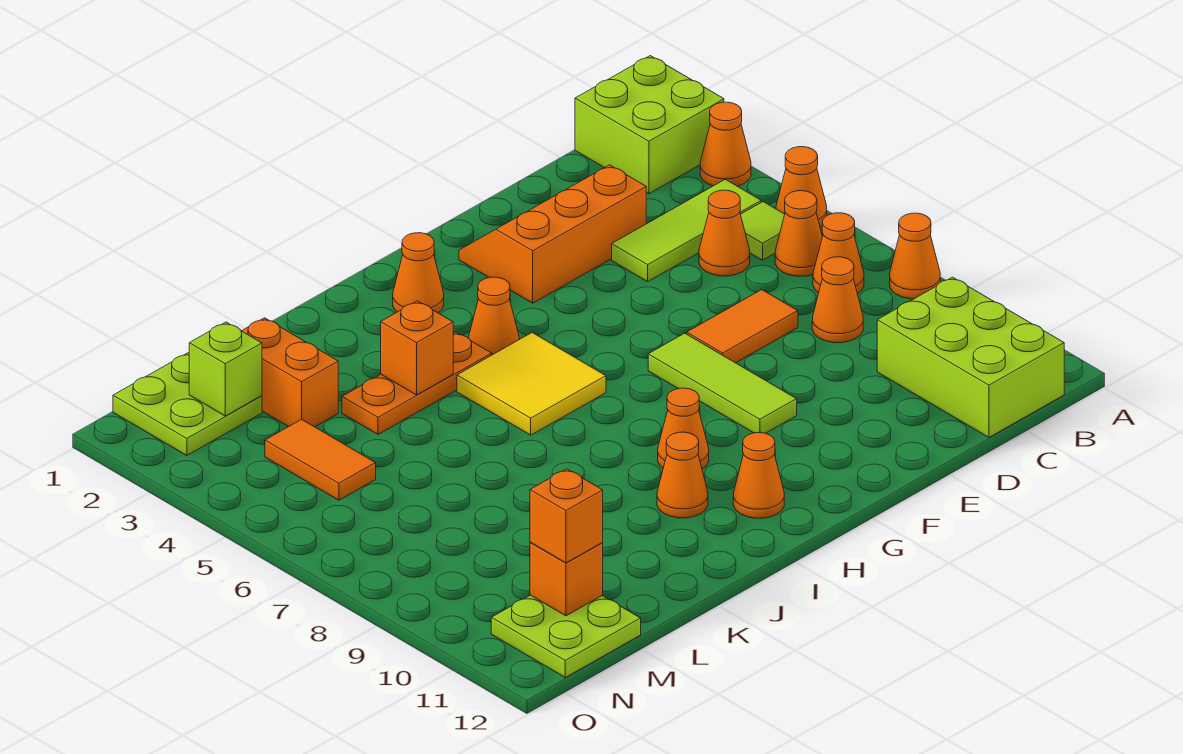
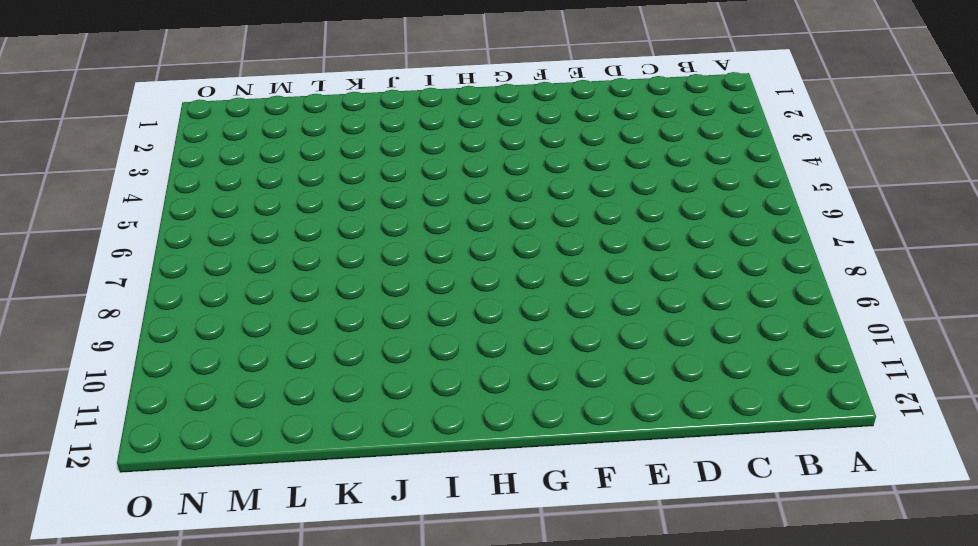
none -> lime 2x2 brick [575,56,724,194]
none -> orange 1x1 cone [700,102,751,186]
none -> orange 1x1 cone [776,147,827,227]

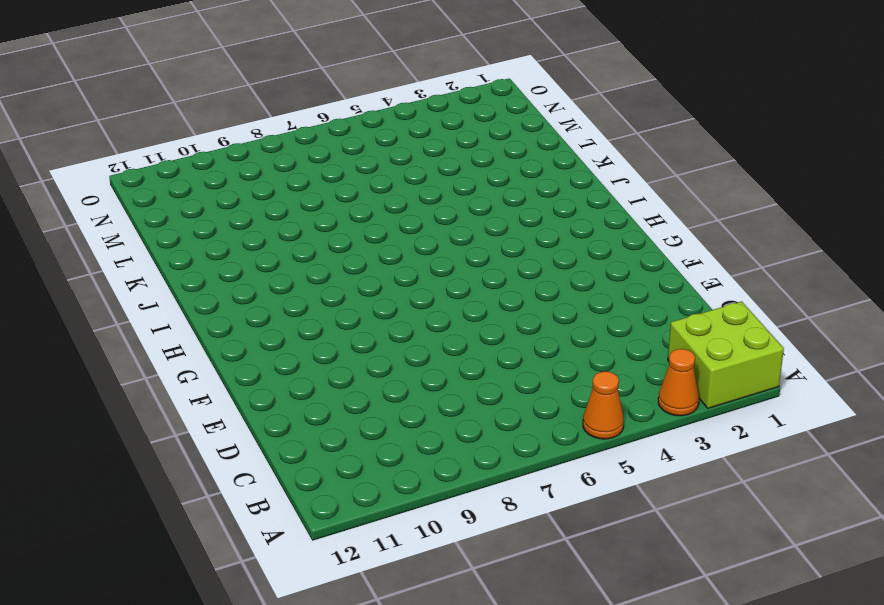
none -> orange 1x1 cone [890,213,940,299]
none -> lime 1x3 tile [612,179,761,282]
none -> lime 1x1 tile [741,202,785,260]

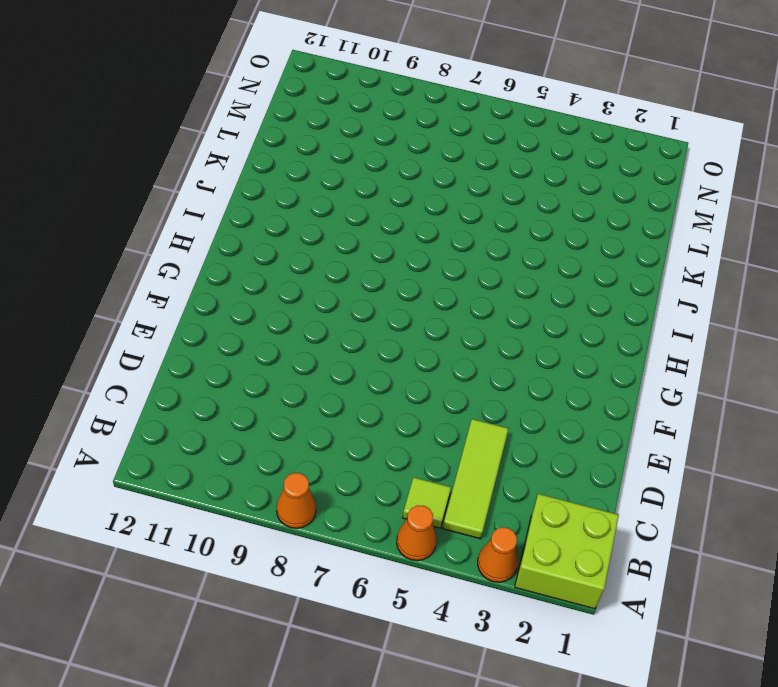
none -> orange 1x1 cone [775,191,822,276]
none -> orange 1x1 cone [813,213,864,294]
none -> lime 2x3 brick [877,277,1064,437]

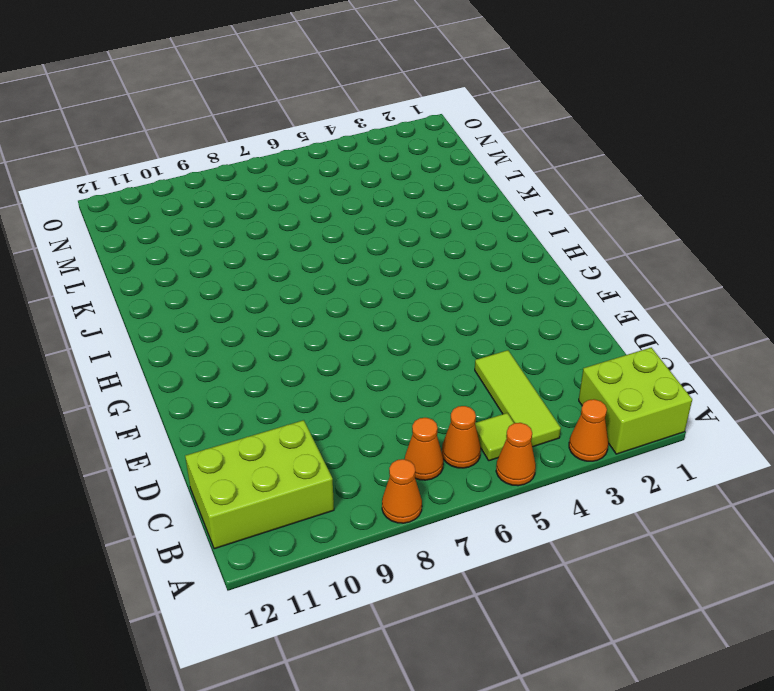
none -> orange 1x1 cone [699,190,750,276]
none -> orange 1x1 cone [812,257,863,343]
none -> orange 2x3 slope [459,165,646,303]

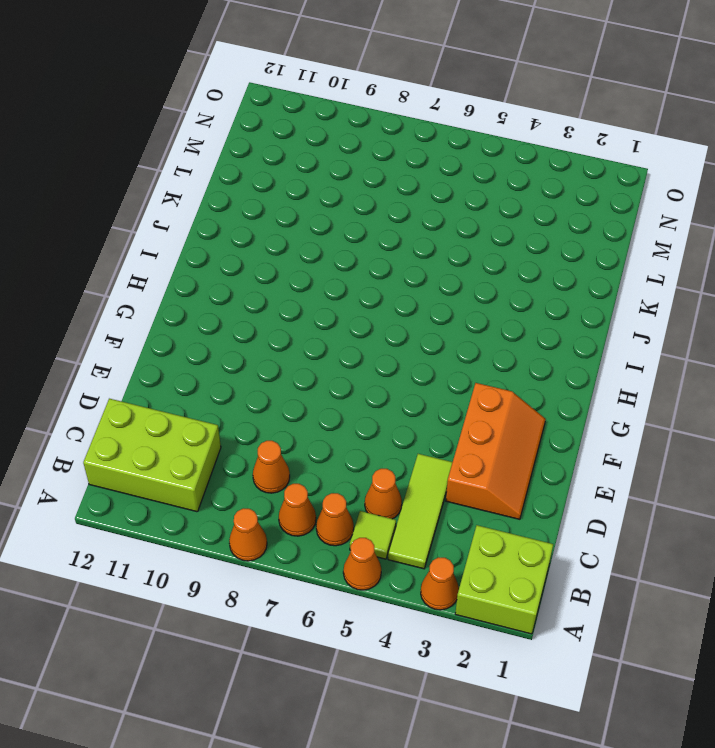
none -> orange 1x2 tile [687,290,798,363]
none -> lime 1x3 tile [648,333,797,433]
none -> orange 1x1 cone [393,233,444,313]

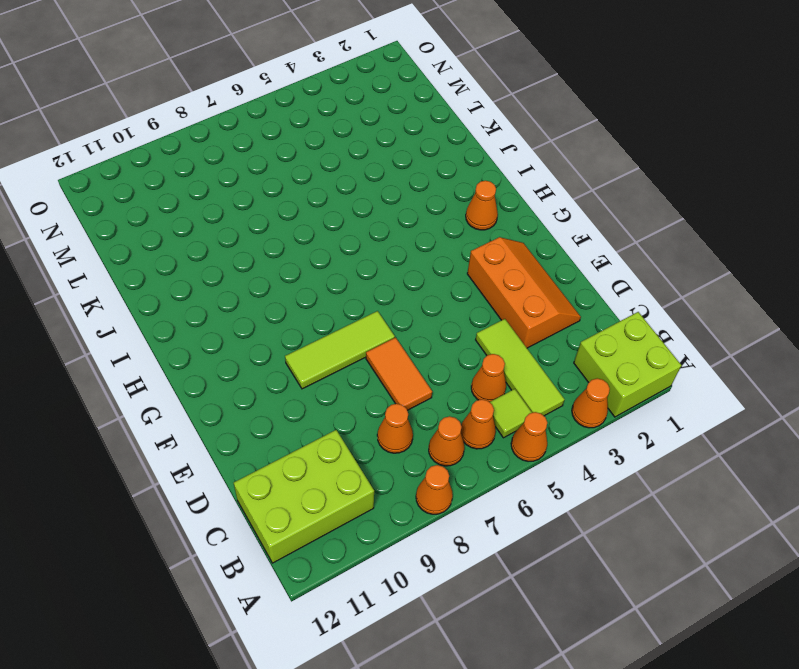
none -> orange 1x1 cone [469,277,519,355]
none -> yellow 2x2 tile [457,333,606,435]
none -> orange 1x1 cone [658,388,709,469]

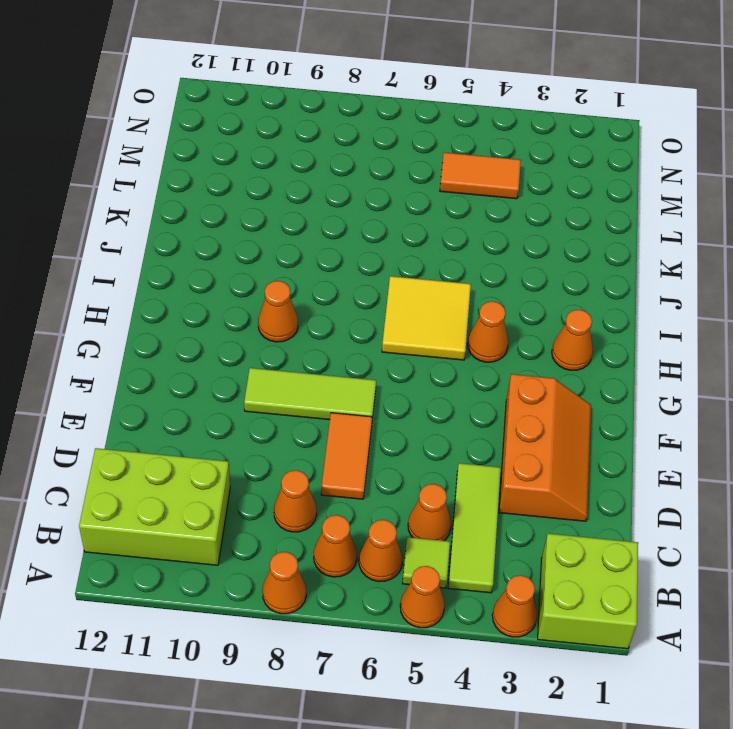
none -> orange 1x1 cone [733,433,784,518]
none -> orange 1x3 plate [342,332,492,434]
none -> orange 1x1 cone [657,432,708,518]

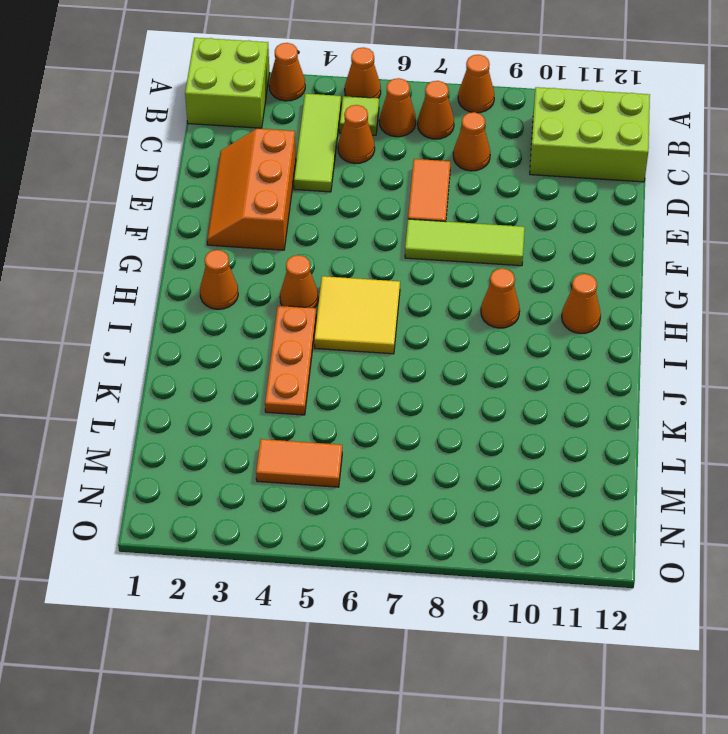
none -> orange 1x1 cone [657,432,708,518]
none -> orange 1x2 brick [242,318,338,427]
none -> lime 2x2 plate [113,353,262,456]

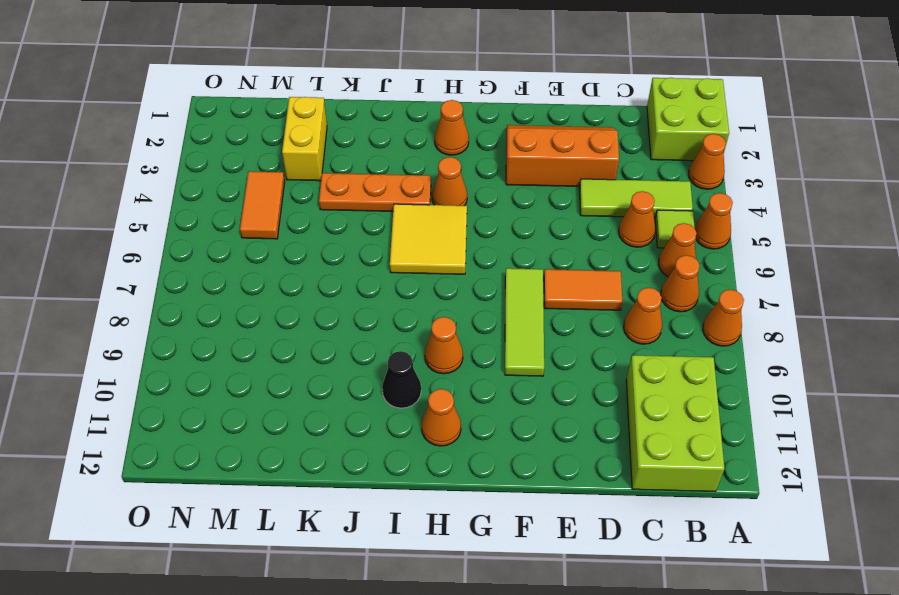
black 1x1 cone [382,351,421,408] -> orange 1x1 cone [657,432,708,518]
yellow 1x2 brick [282,97,327,181] -> orange 1x2 brick [242,318,338,427]
none -> lime 2x2 plate [113,353,262,456]
none -> lime 2x2 plate [491,595,641,677]
none -> orange 1x1 brick [381,301,453,395]

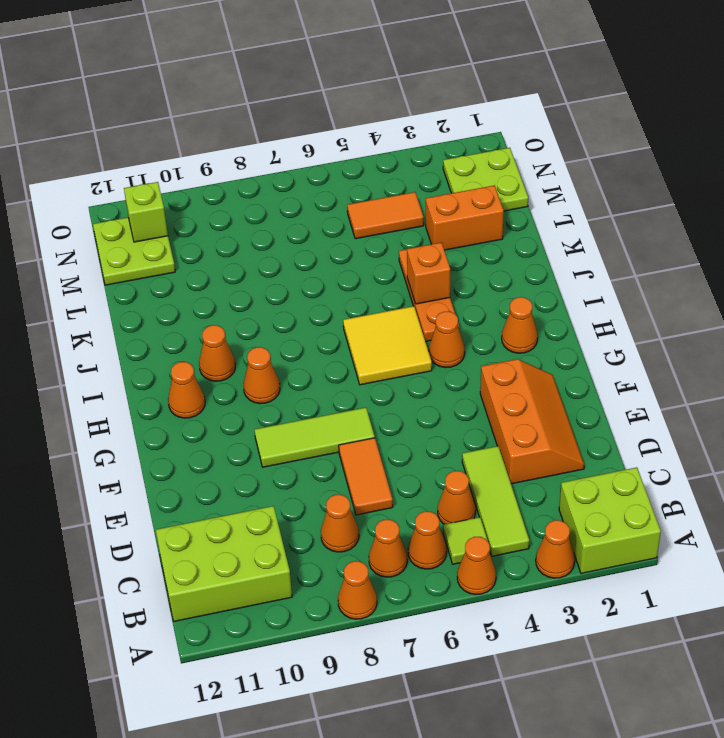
lime 1x1 brick [124,182,168,242] -> lime 1x1 brick moved to [189,322,262,416]
none -> orange 1x1 brick [530,542,603,616]
none -> orange 1x1 brick [530,469,603,563]

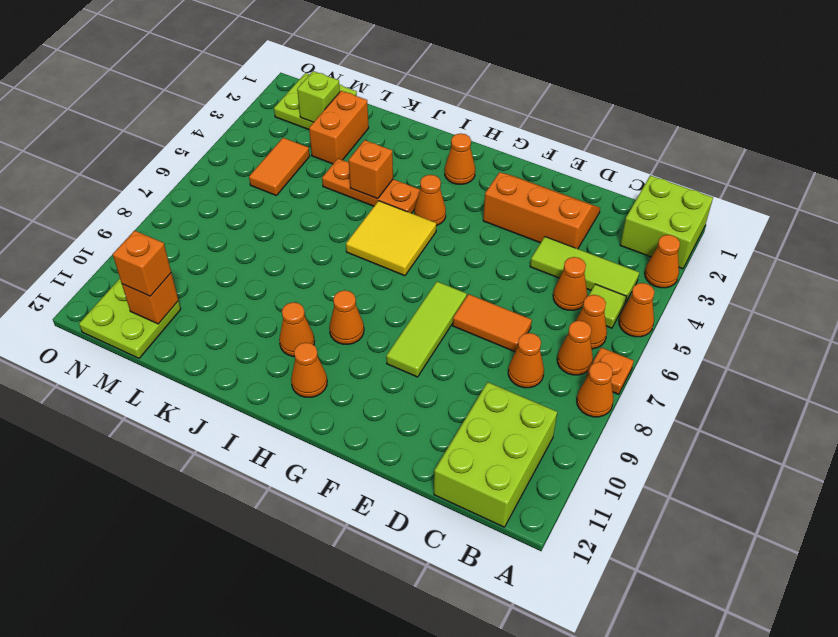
orange 1x1 plate [586,347,634,394] -> none

